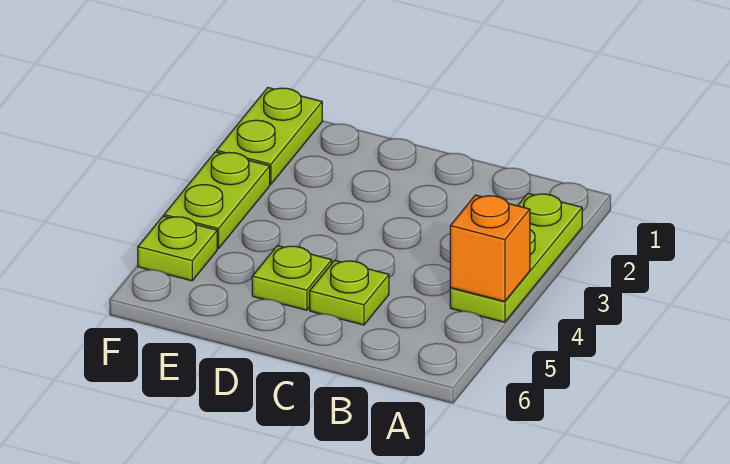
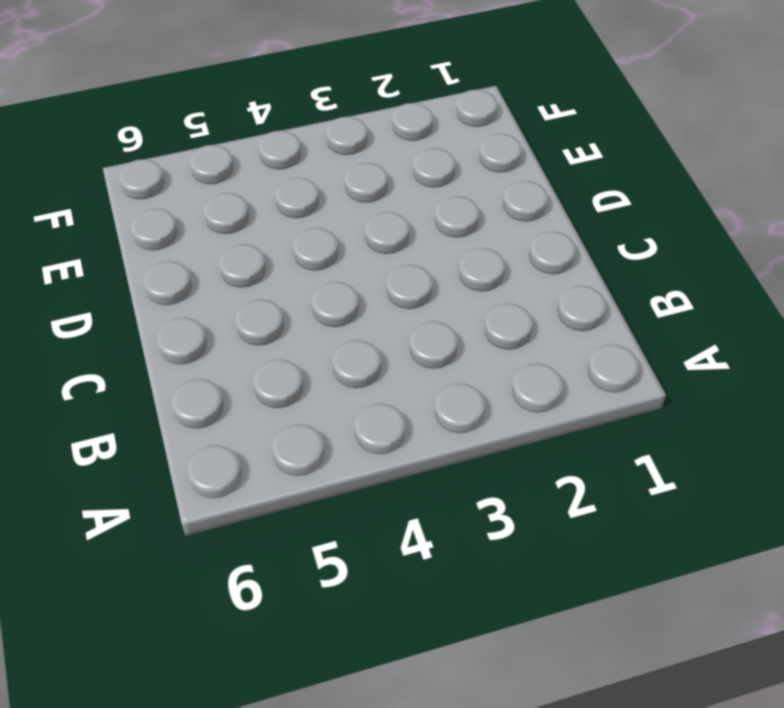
none -> lime 1x3 plate [450,193,582,322]
none -> lime 1x1 plate [310,260,389,325]

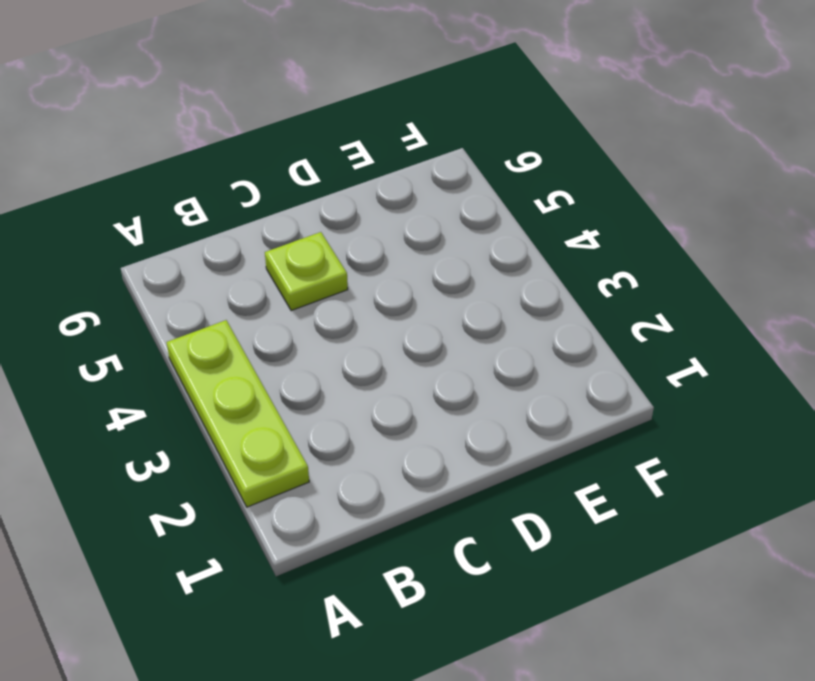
none -> lime 1x1 plate [252,246,332,310]
none -> lime 1x2 plate [217,88,322,184]

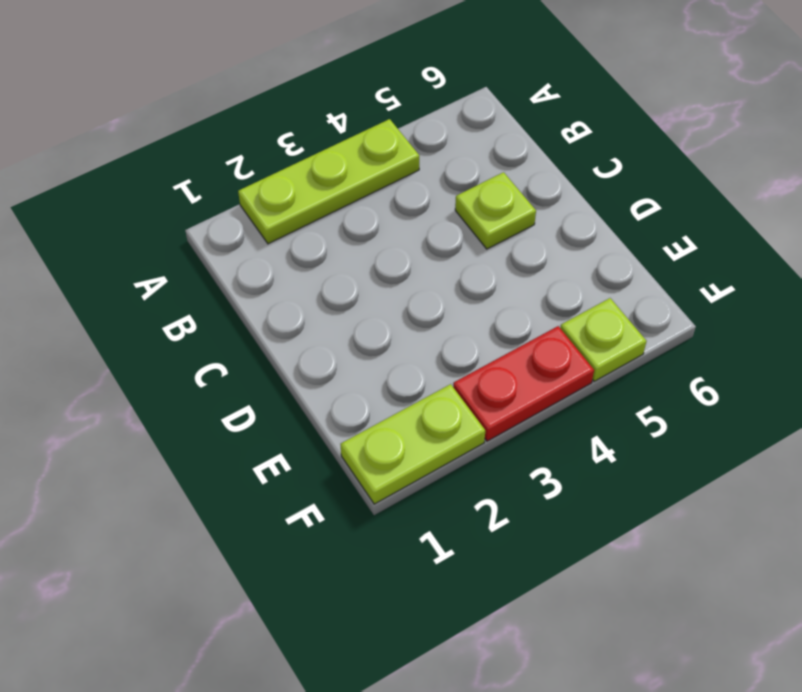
red 1x2 plate [453,326,594,441] -> lime 1x2 plate [164,152,270,249]
none -> lime 1x1 plate [252,246,332,310]
none -> orange 1x1 brick [450,195,530,301]

